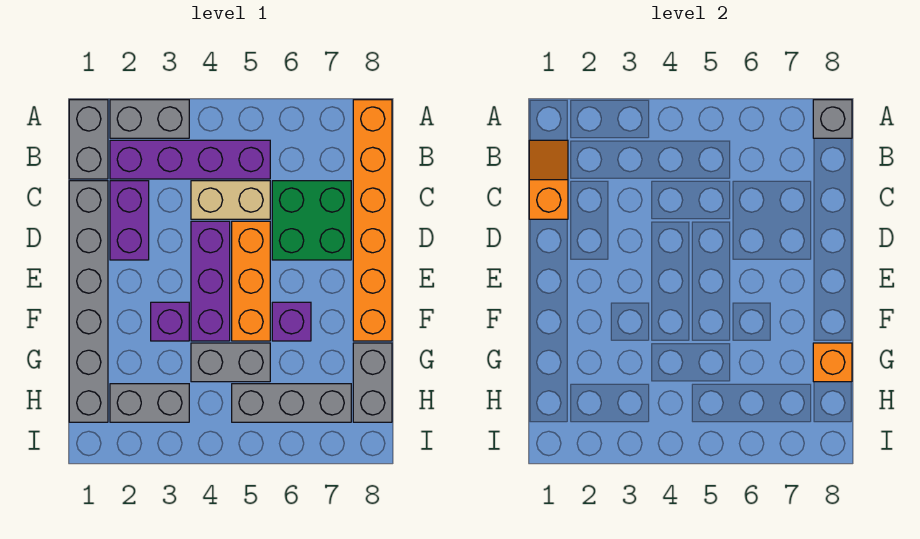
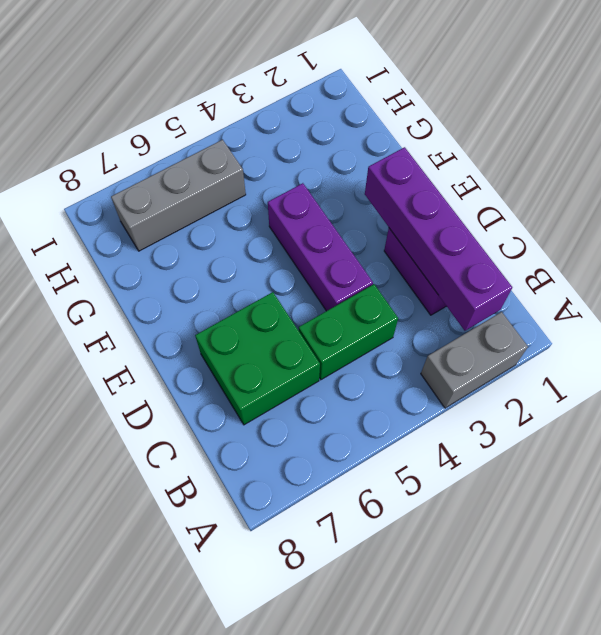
purple 1x4 brick [365,147,512,331] -> purple 1x4 brick turned to [110,140,270,179]
green 1x2 brick [299,284,398,380] -> tan 1x2 brick [191,181,270,219]
none -> grey 1x2 brick [69,100,108,179]
none -> orange 1x6 brick [353,100,392,341]
none -> grey 1x6 brick [69,181,108,422]

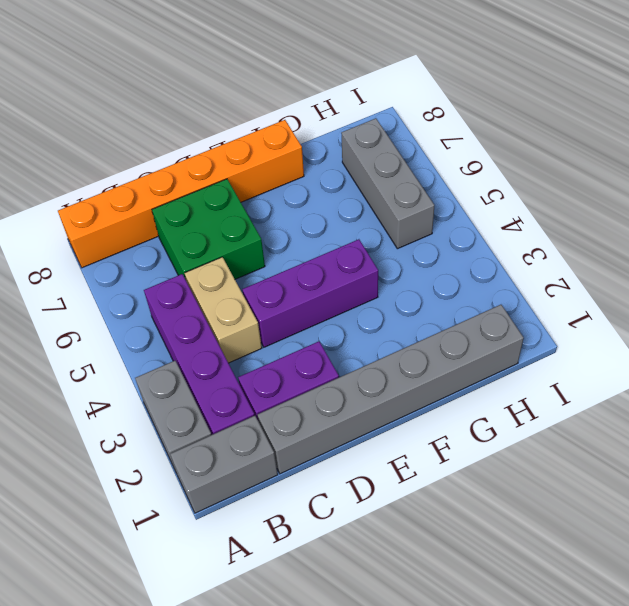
none -> orange 1x3 brick [232,221,270,341]
none -> purple 1x1 brick [151,302,189,341]
none -> purple 1x1 brick [272,302,311,341]

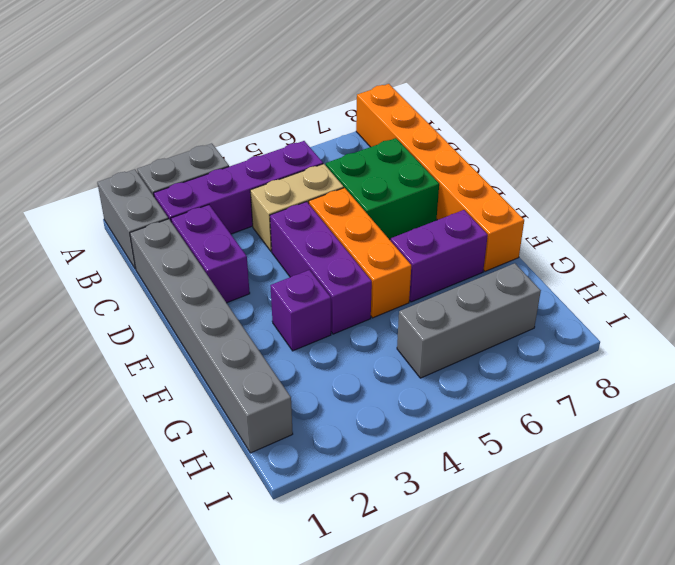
purple 1x2 brick [391,210,488,302] -> purple 1x1 brick [272,302,311,341]
none -> grey 1x2 brick [191,343,270,382]
none -> grey 1x2 brick [353,343,392,422]
none -> grey 1x2 brick [110,384,189,422]

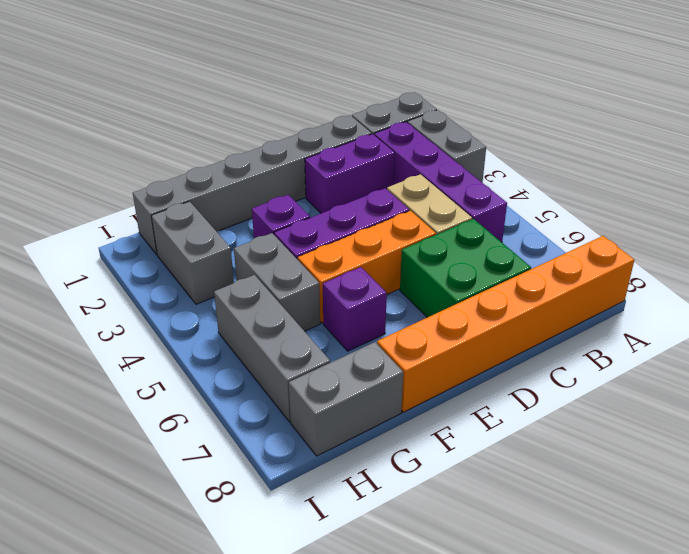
none -> grey 1x1 brick [813,100,852,138]
none -> orange 1x2 slope [529,140,568,219]
none -> orange 1x1 brick [813,343,852,382]

